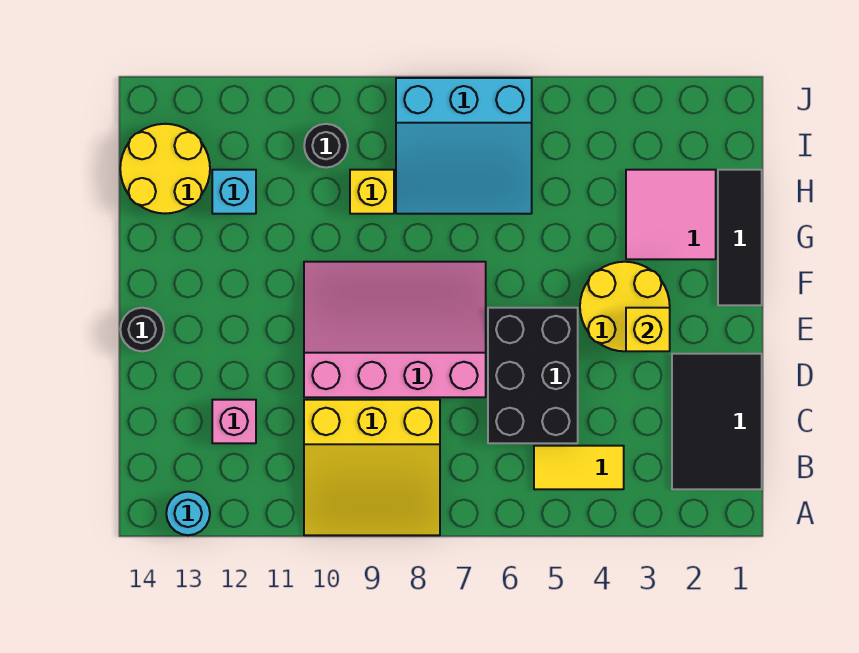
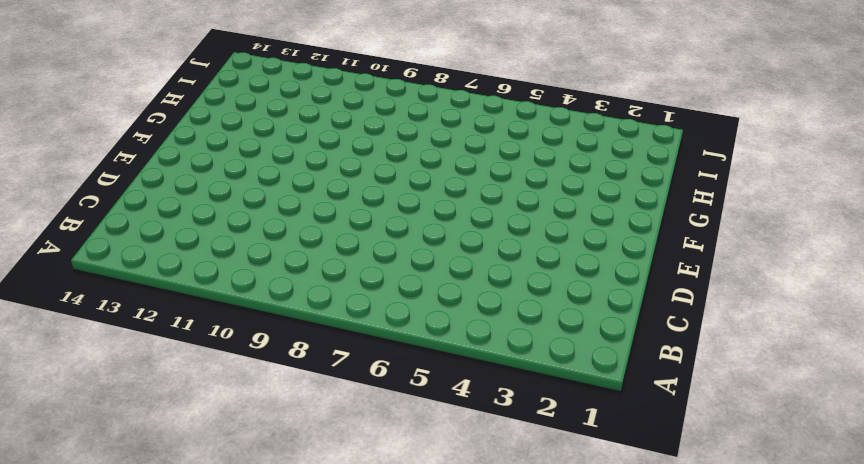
none -> yellow 3x3 slope [304,400,440,535]
none -> cyan 1x1 round brick [166,492,210,535]
none -> black 2x3 tile [672,354,762,489]

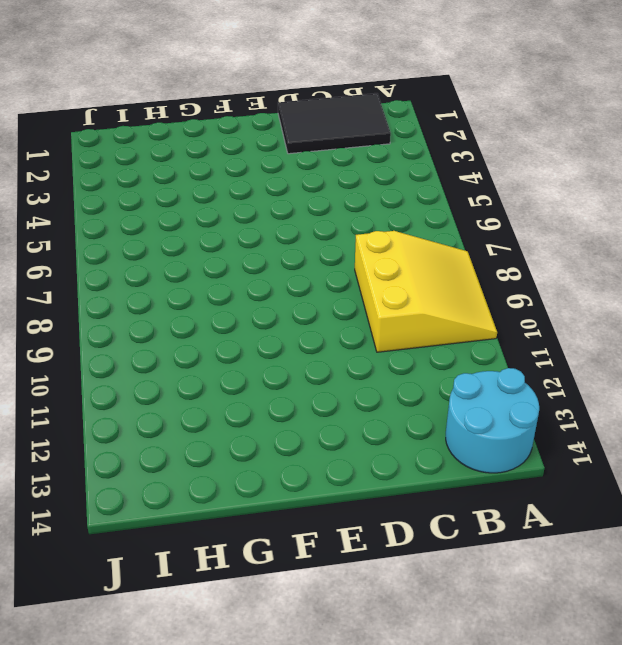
cyan 2x2 round brick [446,368,539,473] -> cyan 1x1 round brick [166,492,210,535]
none -> yellow 1x2 tile [534,446,624,489]
none -> black 2x3 brick [488,308,578,443]
none -> pink 1x1 brick [212,400,256,443]

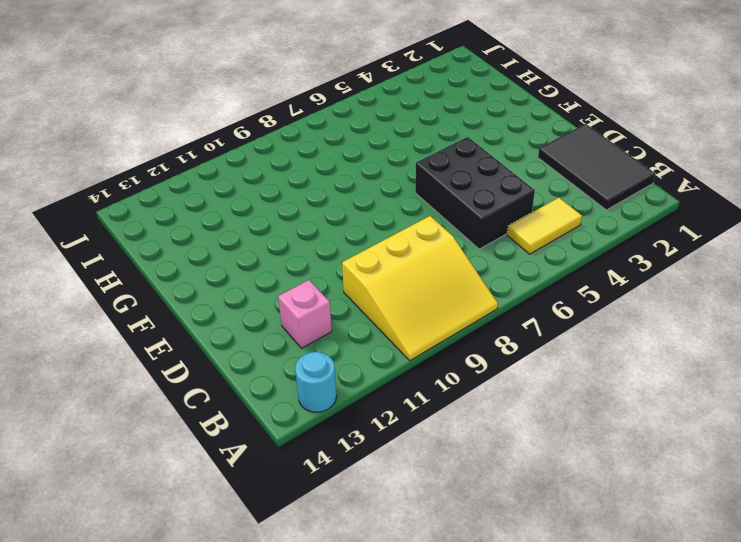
none -> pink 3x4 slope [304,262,486,397]
none -> yellow 2x2 round brick [580,262,670,351]
none -> black 1x1 round brick [120,308,164,351]

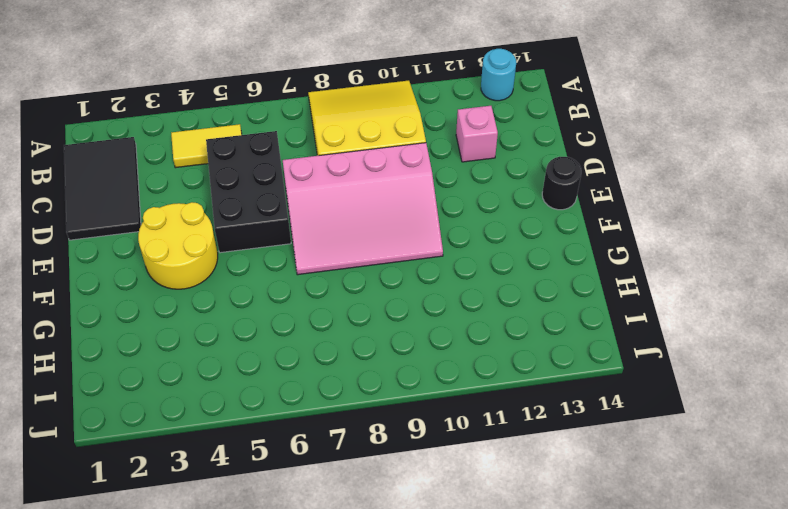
none -> black 1x3 tile [718,170,762,305]
none -> pink 2x2 tile [626,170,716,259]
none -> cyan 3x3 slope [396,78,532,214]

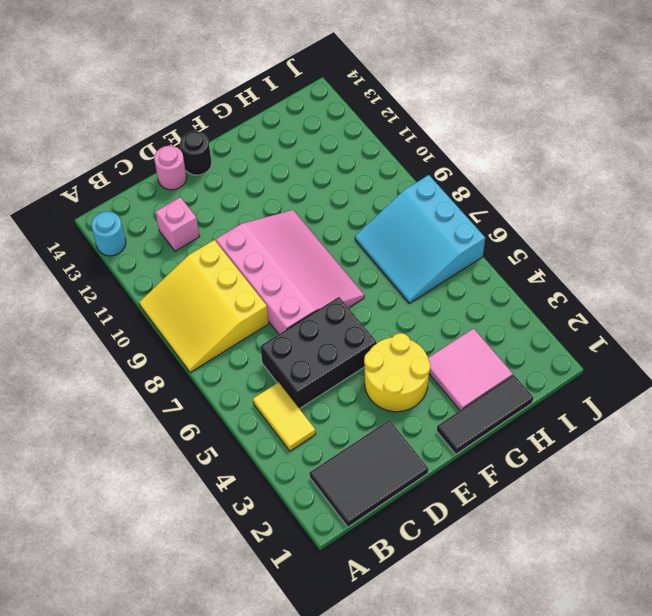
pink 1x1 round brick [154,146,187,190] -> none
none -> yellow 1x1 brick [350,170,394,214]
none -> cyan 1x1 brick [212,170,256,214]
none -> yellow 2x2 round brick [120,124,210,214]

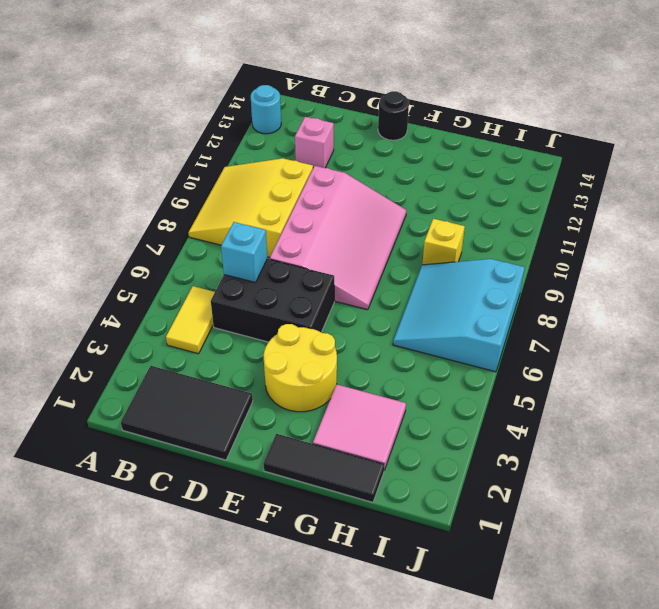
cyan 1x1 brick [221,222,267,283] -> cyan 1x1 brick moved to [212,170,256,214]
none -> yellow 2x2 round brick [120,124,210,214]
none -> black 1x1 round brick [304,124,348,167]
none -> yellow 1x1 brick [626,308,670,351]

